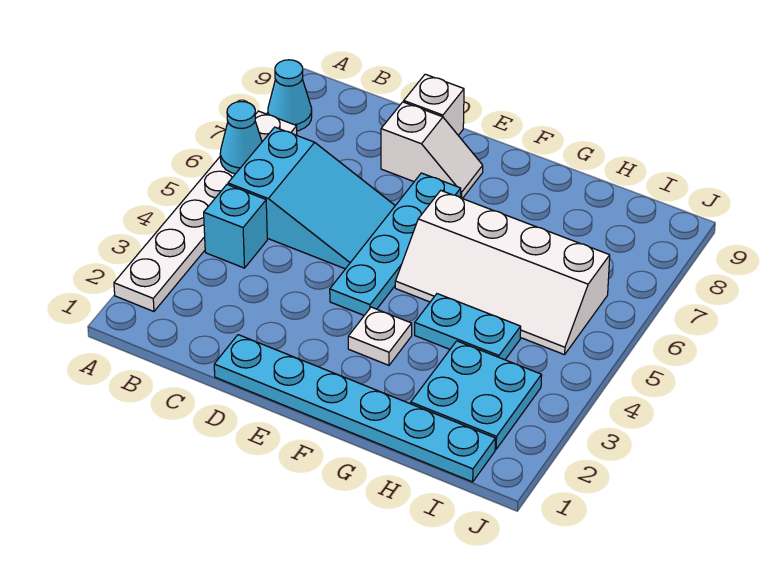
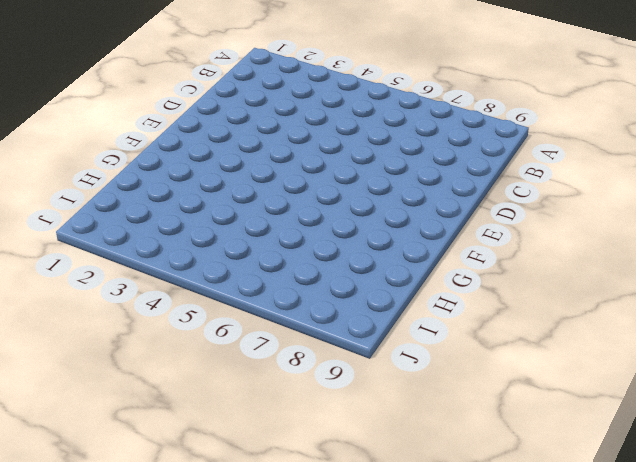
none -> white 1x6 plate [114,111,297,311]
none -> cyan 1x1 cone [268,60,312,131]
none -> cyan 1x1 brick [204,185,267,268]

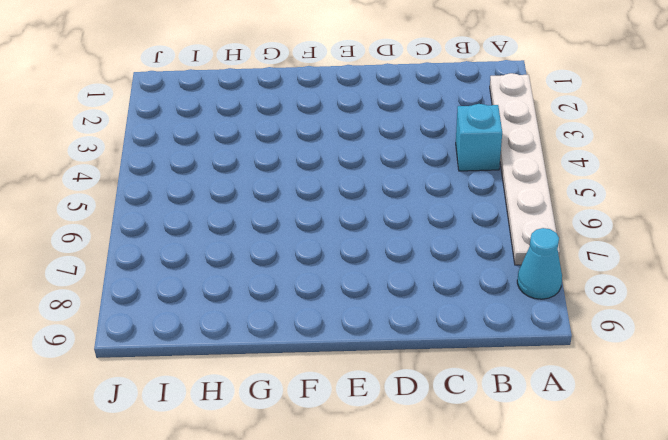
none -> cyan 2x3 slope [228,127,395,269]
none -> cyan 1x6 plate [214,335,495,482]
none -> white 1x2 slope [381,102,483,199]

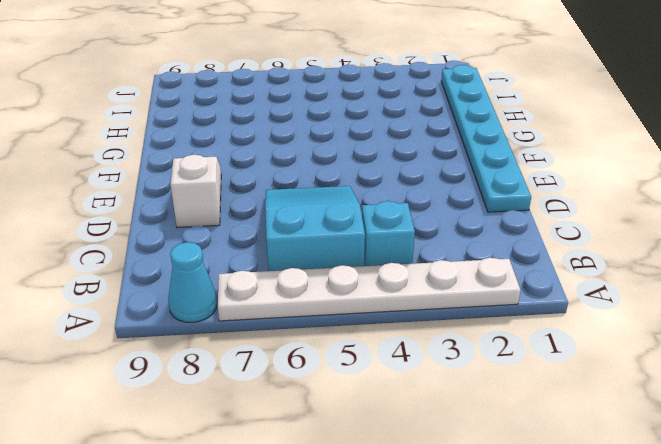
none -> white 1x1 brick [404,74,464,135]
none -> cyan 1x4 plate [330,173,461,315]
none -> white 1x1 plate [348,307,412,365]

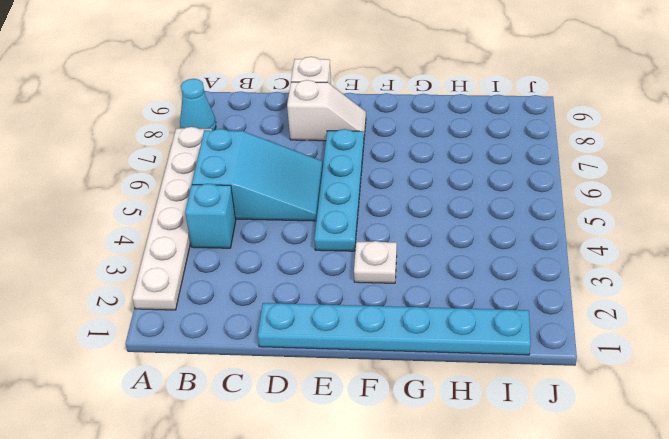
none -> white 2x4 slope [395,191,610,355]
none -> cyan 1x2 plate [415,294,521,360]
none -> cyan 2x2 plate [411,341,542,449]

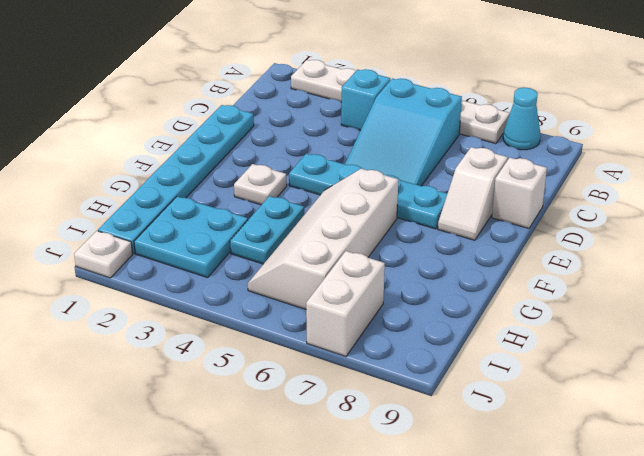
white 1x2 brick [306,251,385,356] -> none
white 1x1 plate [74,231,132,278] -> none
none -> cyan 1x1 cone [220,102,262,174]

